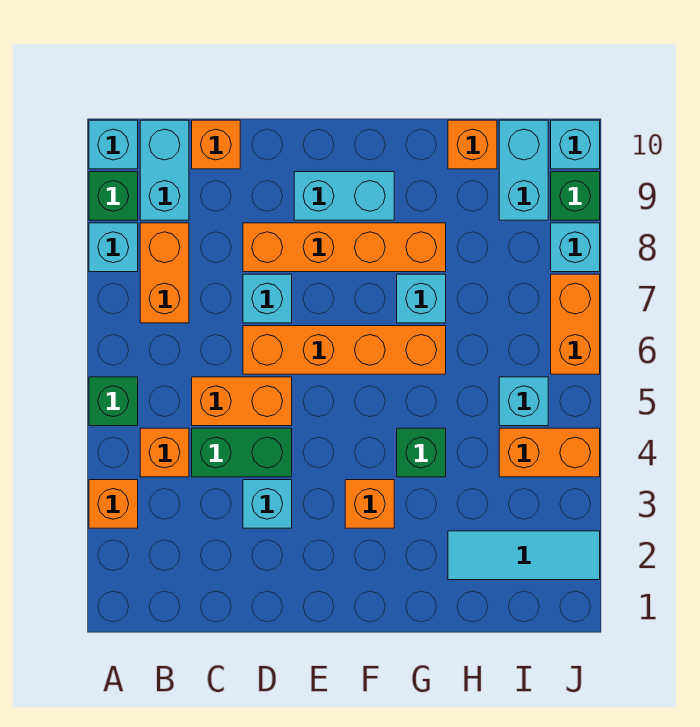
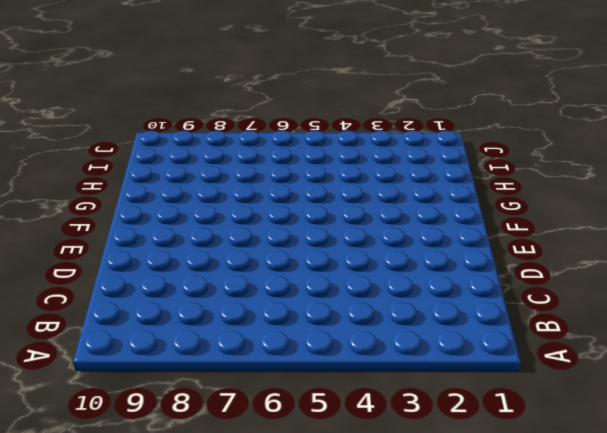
none -> orange 1x1 brick [89,480,138,528]
none -> green 1x1 brick [89,377,138,426]
none -> cyan 1x1 brick [89,223,138,272]

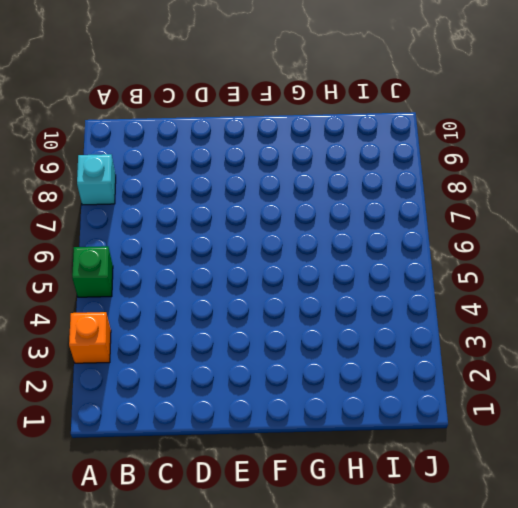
none -> green 1x1 brick [89,172,138,220]
none -> cyan 1x1 brick [89,120,138,169]
none -> orange 1x1 brick [140,428,189,477]

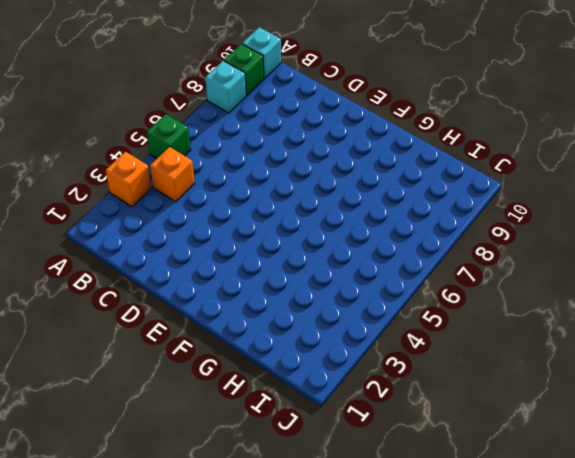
none -> orange 1x2 brick [140,223,189,323]
none -> cyan 1x2 brick [140,120,189,220]
none -> green 1x2 brick [192,428,292,477]

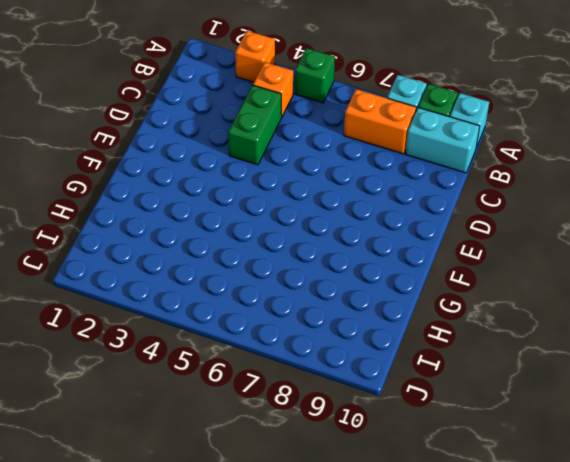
none -> orange 1x2 brick [192,377,292,426]
none -> orange 1x1 brick [192,120,240,169]
none -> cyan 1x1 brick [243,480,292,528]

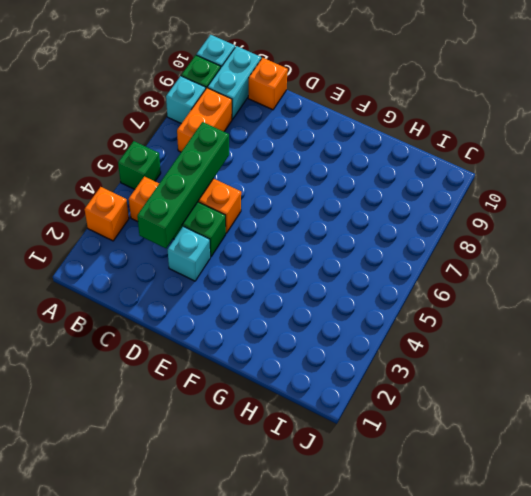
green 1x4 brick [137,122,229,248] -> none
none -> orange 1x4 brick [243,326,446,374]
none -> cyan 1x1 brick [243,274,292,323]
none -> orange 1x4 brick [243,223,446,272]

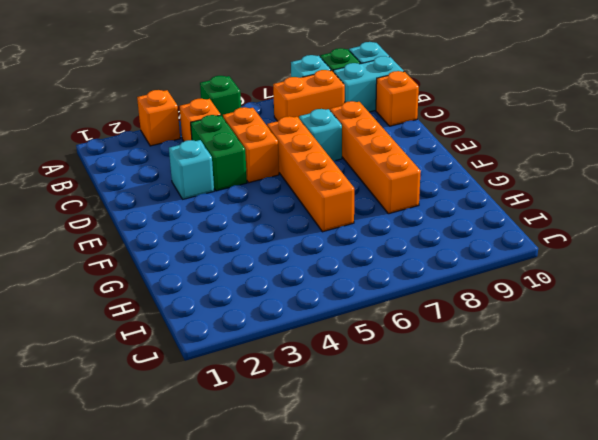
none -> cyan 1x2 brick [294,172,394,220]
none -> orange 1x1 brick [345,480,394,528]
none -> green 1x1 brick [397,428,446,477]

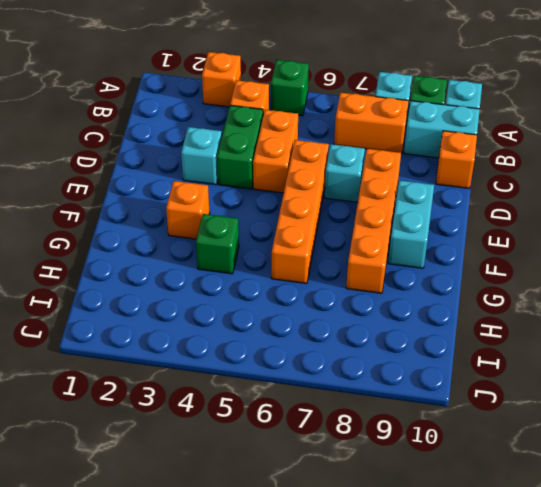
none -> cyan 1x1 brick [397,274,446,323]
none -> cyan 1x3 tile [448,531,600,580]
none -> orange 1x1 brick [448,120,497,169]

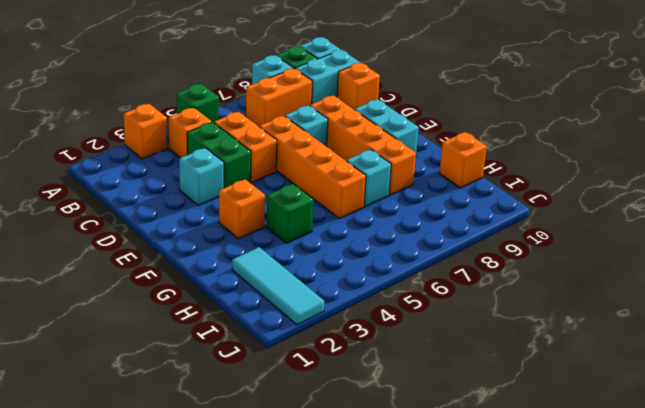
none -> orange 1x2 brick [499,428,600,477]
none -> cyan 1x1 brick [499,377,548,426]
none -> cyan 1x2 brick [499,120,548,220]

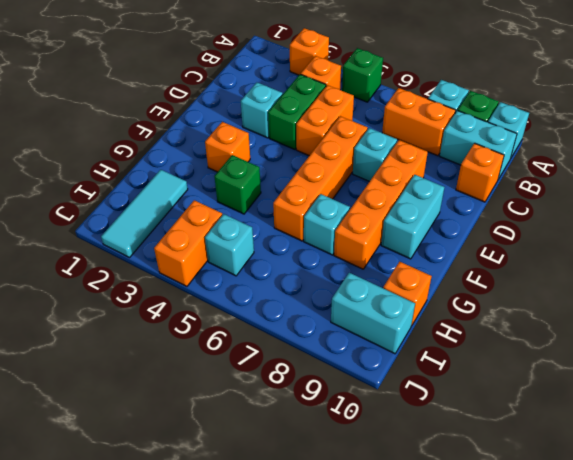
none -> orange 1x2 brick [551,274,600,374]
none -> cyan 1x1 brick [551,223,600,272]
none -> green 1x1 brick [551,172,600,220]

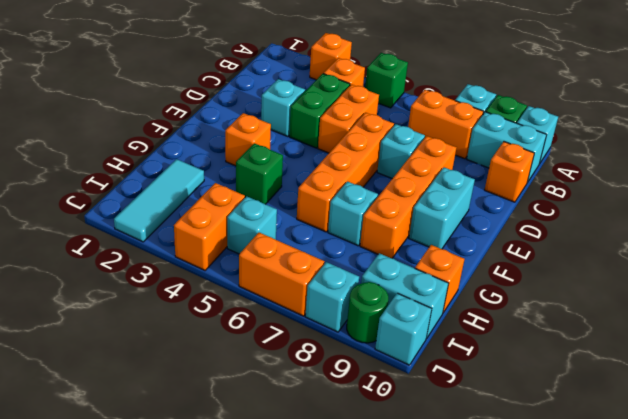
green 1x1 round brick [347,282,388,343] -> green 1x1 brick [551,172,600,220]

